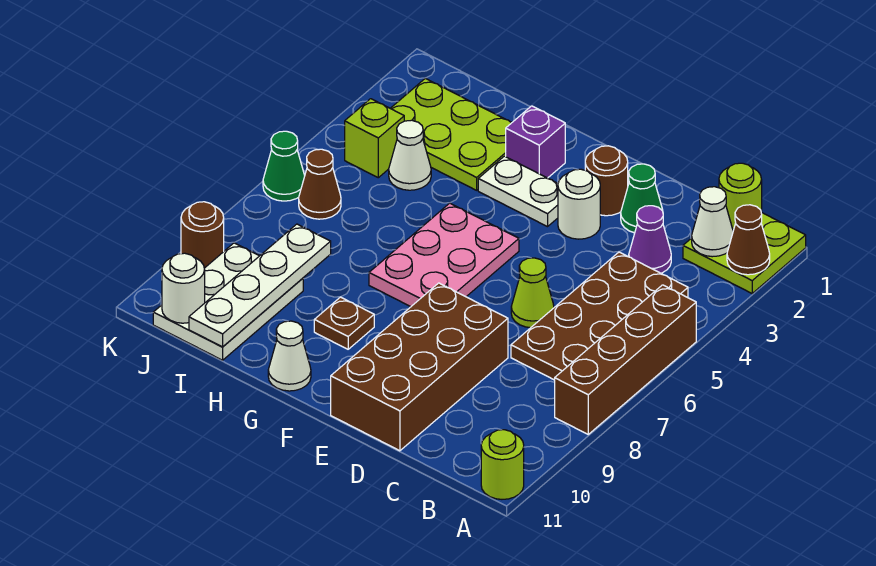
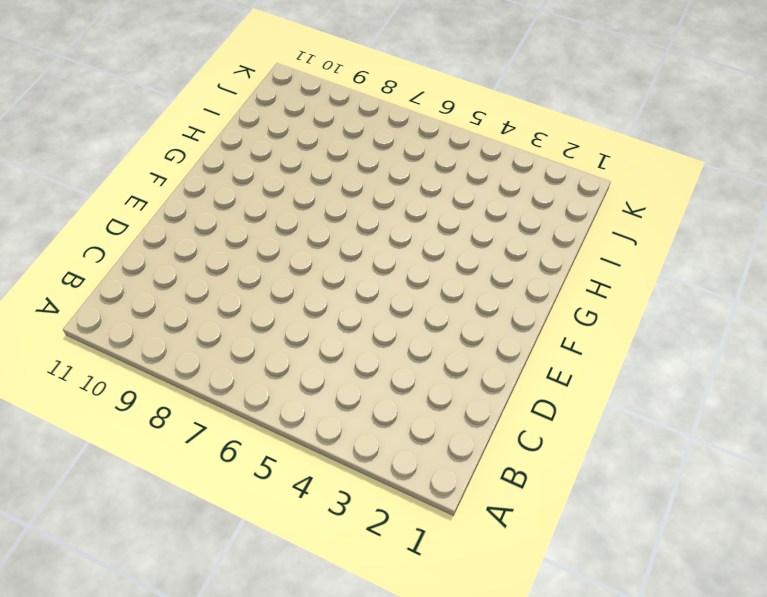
none -> lime 2x2 plate [683,213,806,293]
none -> brown 1x4 brick [555,285,696,434]
none -> lime 1x1 round brick [481,430,524,499]

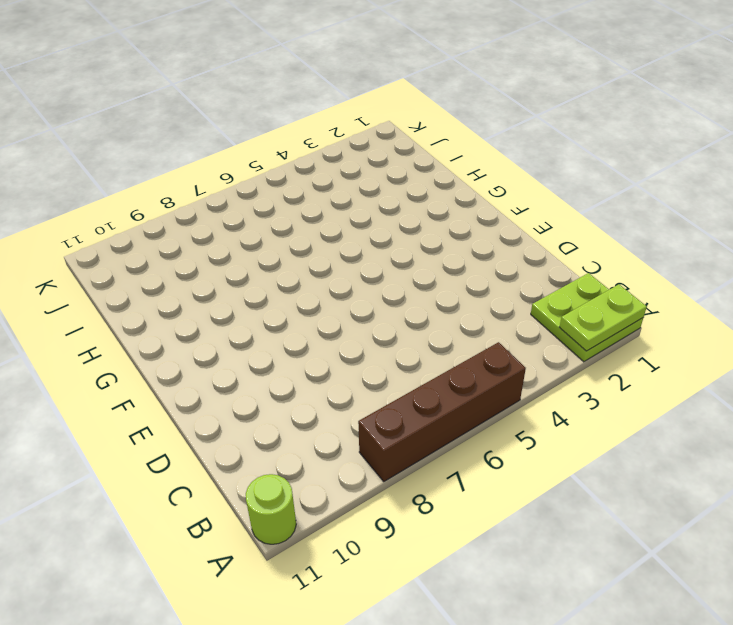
lime 1x2 plate [559,284,647,351] -> brown 1x1 cone [727,205,770,275]
none -> brown 2x4 plate [511,252,688,380]
none -> purple 1x1 cone [629,206,671,273]
none -> green 1x1 cone [621,164,663,233]

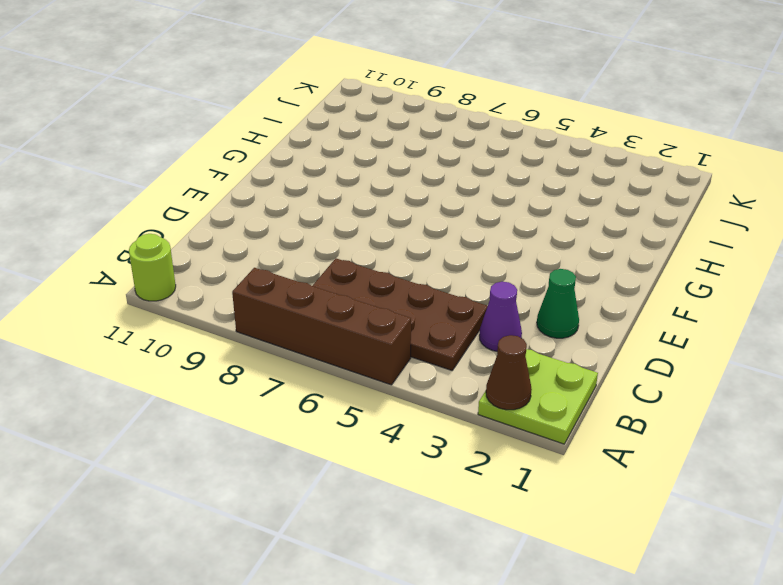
none -> lime 1x1 cone [511,258,554,328]
none -> brown 2x4 brick [331,283,508,451]
none -> brown 1x1 round brick [585,146,628,216]

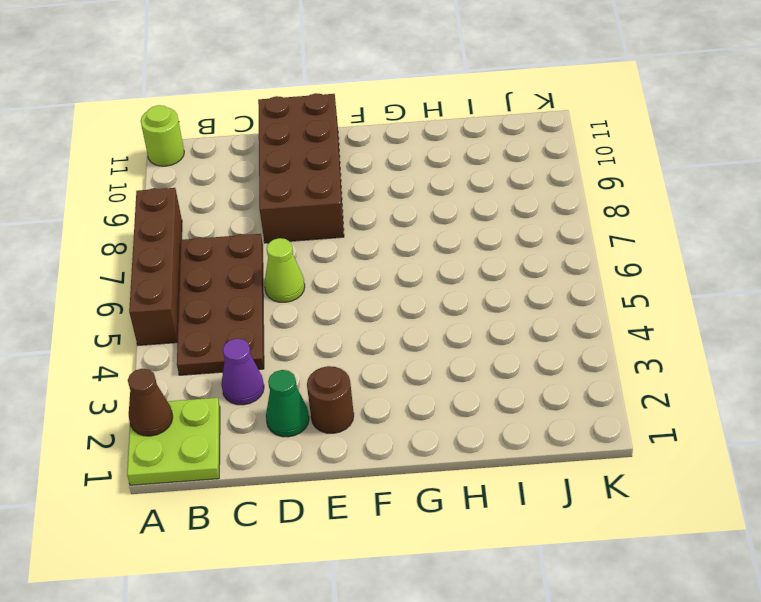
none -> white 1x1 round brick [558,169,600,239]
none -> white 1x2 plate [478,156,558,227]
none -> pink 2x3 plate [369,203,519,307]

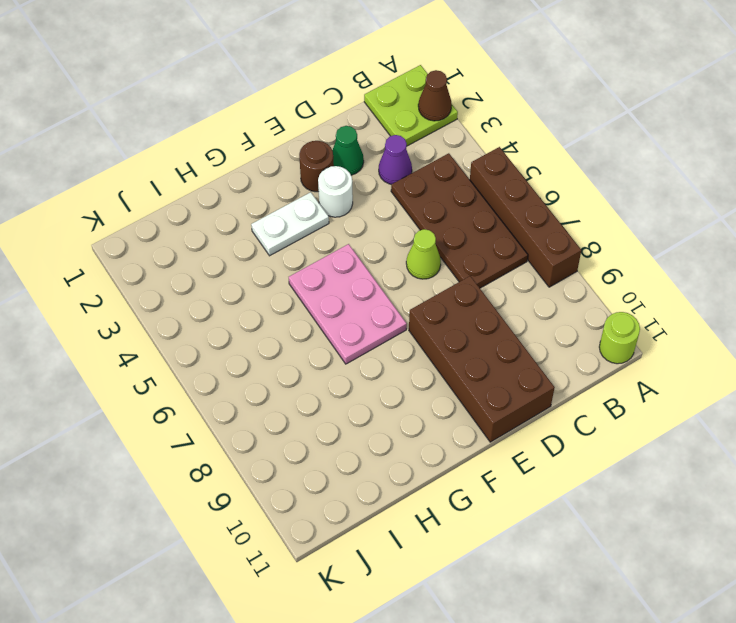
none -> purple 1x1 brick [506,106,565,178]
none -> brown 1x1 plate [314,297,374,349]
none -> white 1x1 cone [268,321,311,391]

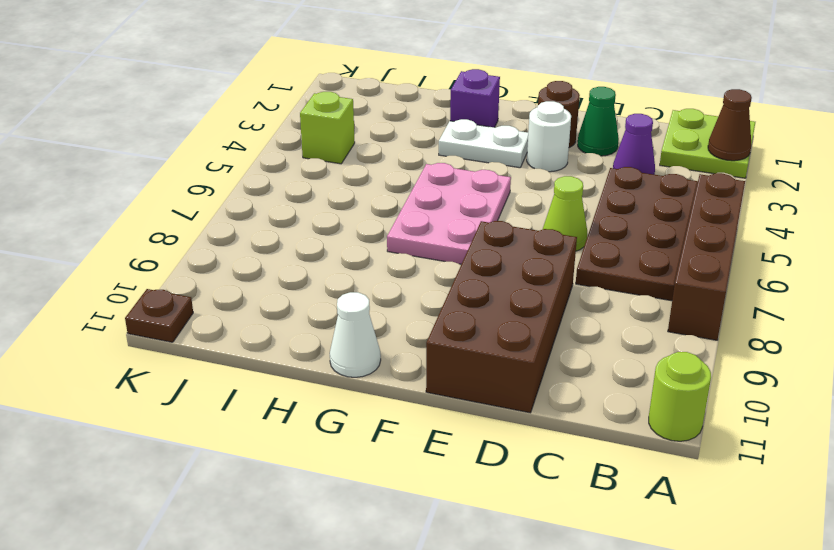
brown 1x1 plate [125,289,193,342] -> brown 1x1 plate moved to [314,297,374,349]
none -> lime 2x3 plate [391,78,512,190]
none -> white 1x1 cone [389,120,431,190]
none -> white 2x3 plate [153,243,303,360]

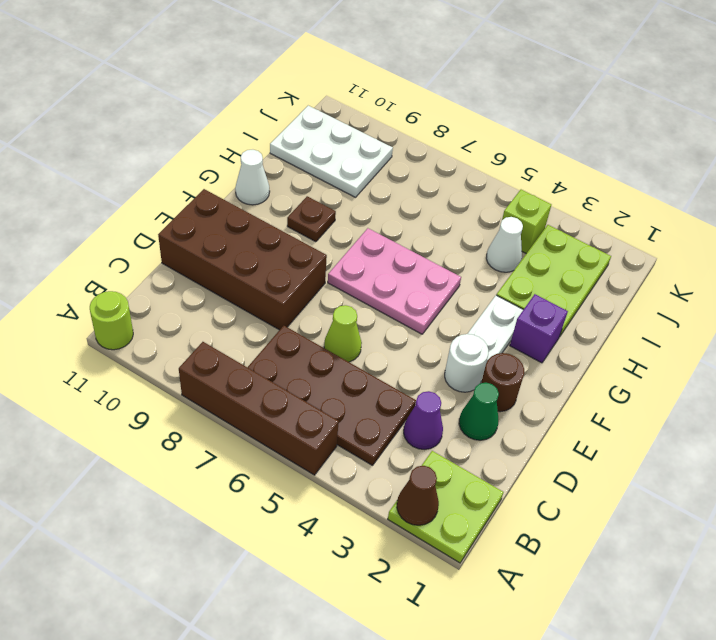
none -> brown 1x1 cone [299,149,341,219]
none -> green 1x1 cone [263,131,305,201]
none -> brown 1x1 round brick [181,202,224,268]

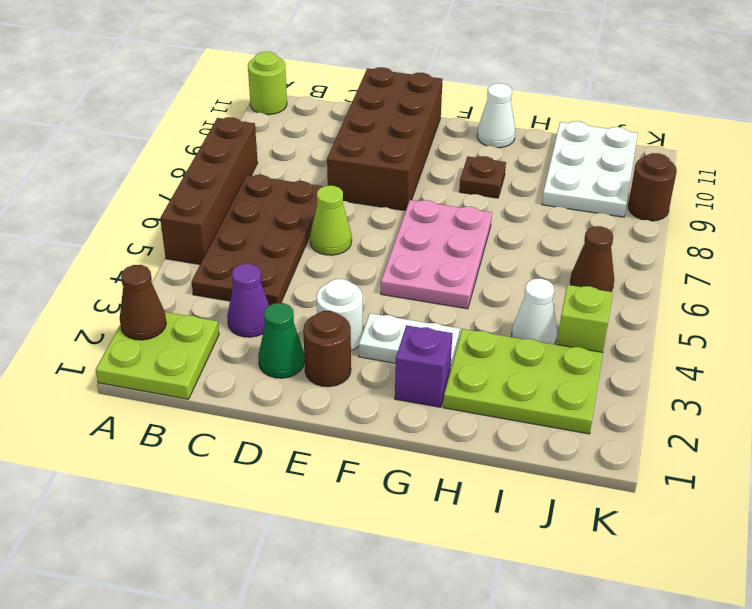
none -> green 1x1 cone [263,131,305,201]
none -> lime 1x1 round brick [719,163,762,230]
none -> white 1x1 cone [692,187,733,257]

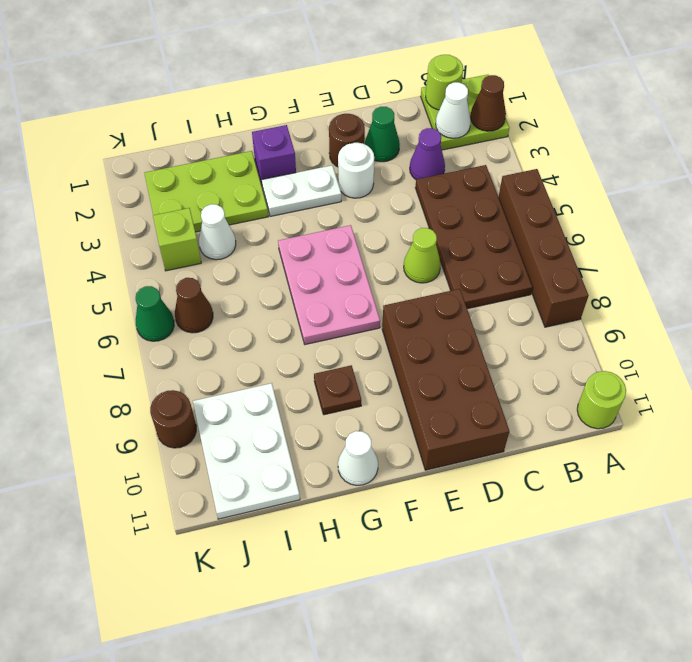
none -> white 1x4 plate [189,224,331,347]
none -> white 1x1 round brick [162,253,205,323]

